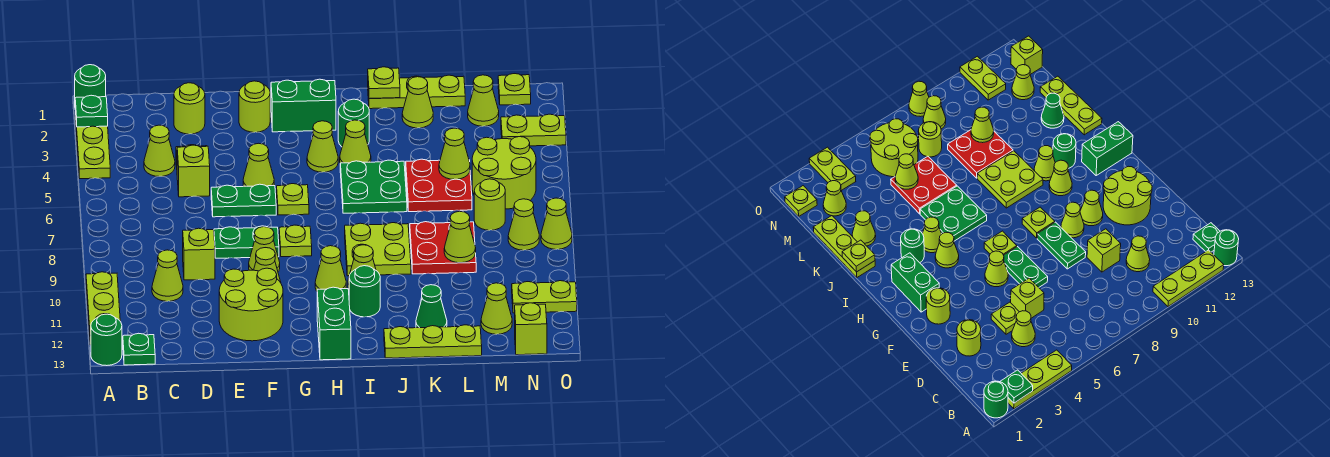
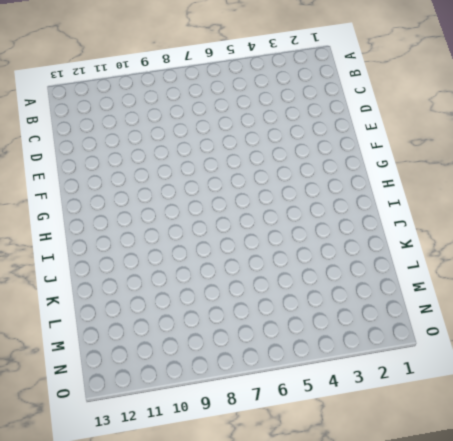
none -> green 1x1 round brick [75,65,106,98]
none -> lime 1x3 plate [75,111,110,179]
none -> lime 1x3 plate [86,272,120,345]
none -> green 1x1 round brick [91,314,122,366]

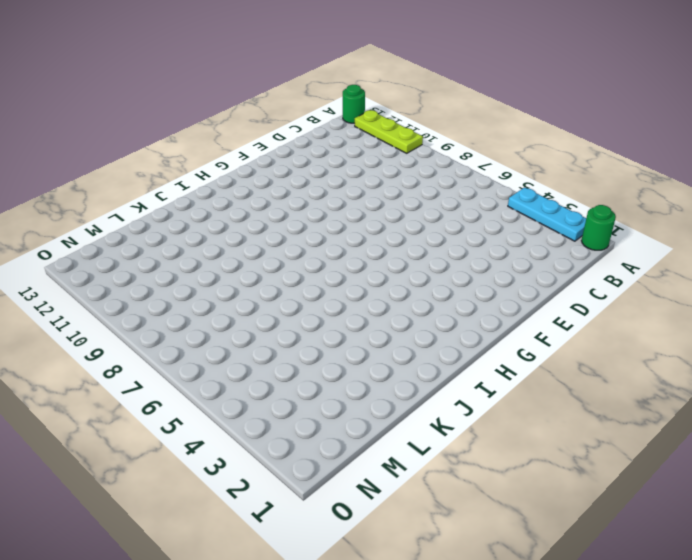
cyan 1x3 plate [508,187,586,241] -> lime 1x3 plate [75,111,110,179]
none -> green 1x1 plate [123,333,155,365]
none -> lime 1x1 cone [144,125,175,177]
none -> lime 1x1 cone [152,250,183,301]
none -> lime 1x1 round brick [174,83,205,134]

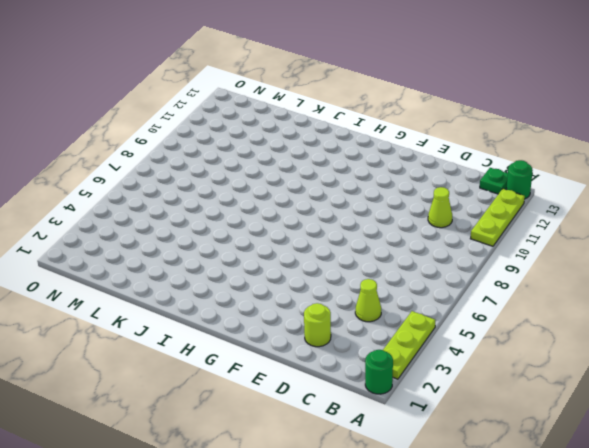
none -> lime 1x1 plate [991,302,1019,334]
none -> lime 1x1 brick [177,145,210,197]
none -> lime 1x1 brick [183,228,215,280]
none -> green 1x2 plate [211,184,276,217]

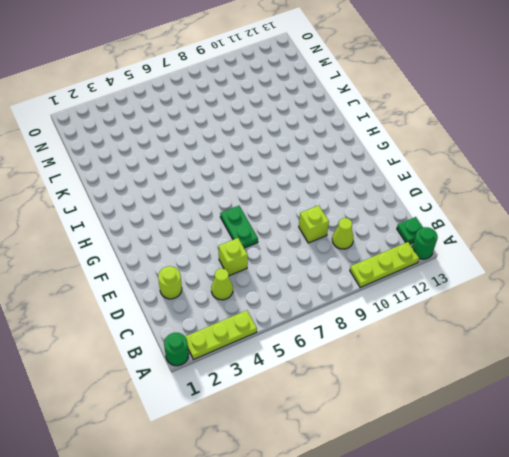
none -> lime 1x1 plate [991,302,1019,334]
none -> green 1x2 plate [214,226,279,258]
none -> lime 2x2 round brick [219,268,283,341]
none -> lime 1x1 round brick [239,81,270,132]

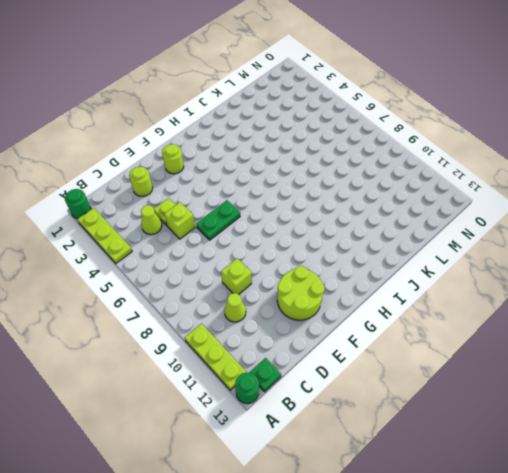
none -> green 1x2 plate [214,226,279,258]
none -> lime 1x1 cone [243,143,274,186]
none -> lime 1x1 cone [249,227,280,272]
none -> lime 1x1 cone [254,248,281,283]

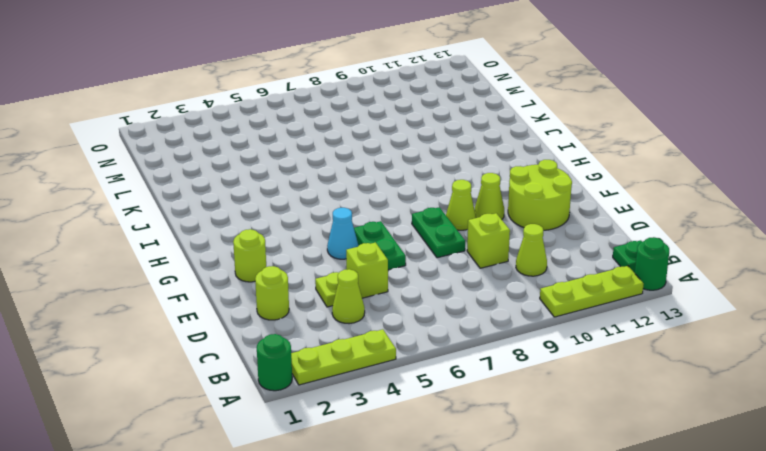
cyan 1x1 cone [327,208,358,259] -> lime 1x1 cone [243,143,274,186]
none -> green 1x2 brick [271,79,336,132]
none -> lime 1x1 plate [277,184,309,215]
none -> lime 1x1 plate [279,225,312,257]
none -> lime 1x1 cone [307,121,338,172]

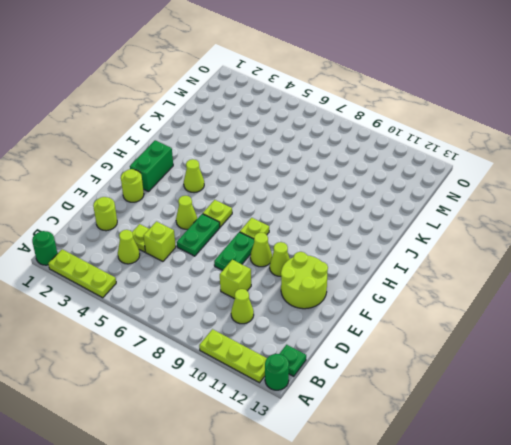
none -> lime 1x1 cone [315,246,346,291]
none -> green 1x2 brick [317,287,351,360]
none -> green 1x1 round brick [338,99,369,147]
none -> lime 1x1 cone [340,120,371,163]

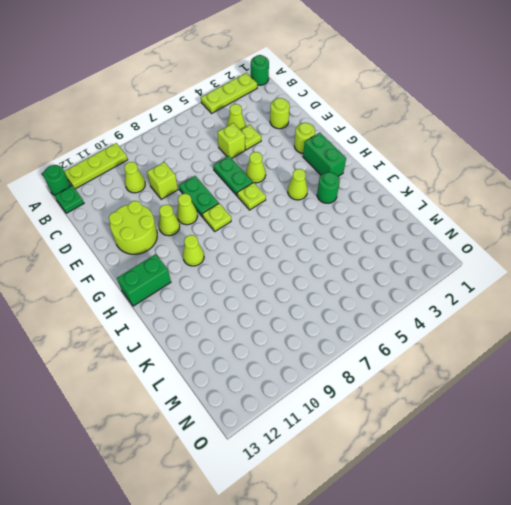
none -> lime 1x1 cone [340,120,371,163]
none -> green 2x2 plate [340,160,407,213]
none -> lime 2x2 plate [345,223,411,276]
none -> lime 1x1 cone [348,245,376,289]

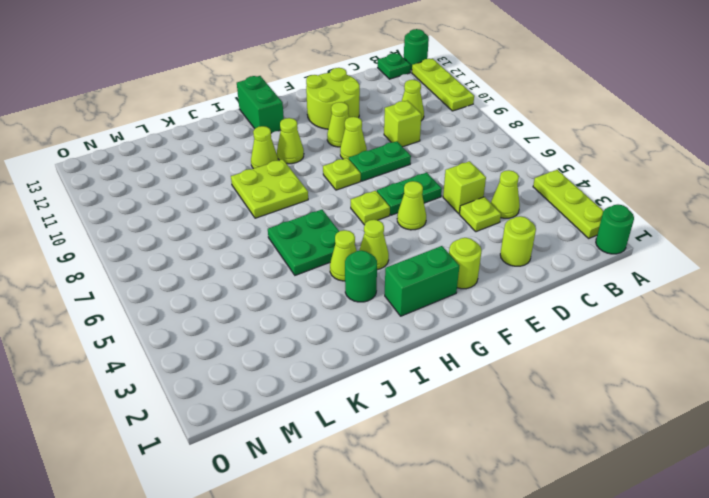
none -> green 1x1 round brick [349,266,380,317]
none -> lime 1x3 plate [368,75,465,109]
none -> lime 1x3 plate [384,325,482,358]
none -> lime 1x1 cone [402,77,433,128]

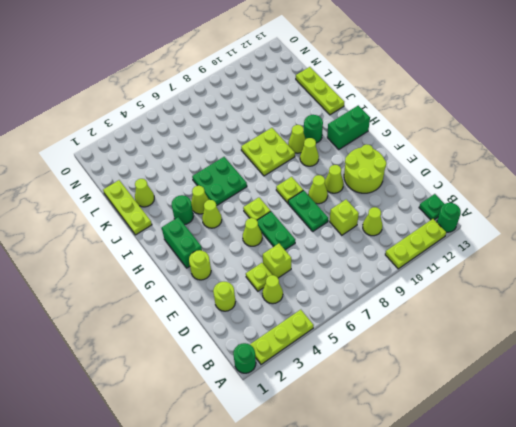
none -> red 2x2 plate [406,159,472,212]
none -> red 2x2 plate [410,222,476,274]
none -> green 1x1 cone [416,285,447,328]
none -> lime 1x1 cone [468,75,499,126]

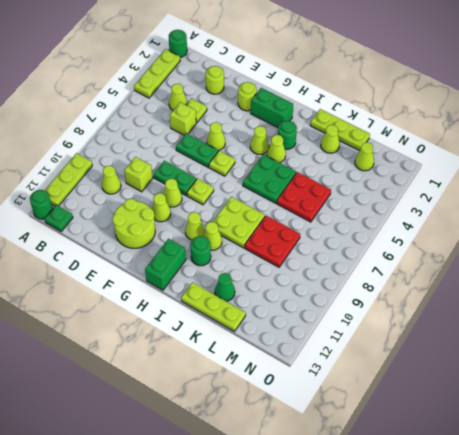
none -> lime 2x2 round brick [472,137,536,209]
none -> lime 1x1 round brick [474,179,505,230]
none -> lime 1x1 cone [481,283,512,334]
none -> lime 1x1 plate [498,74,531,105]

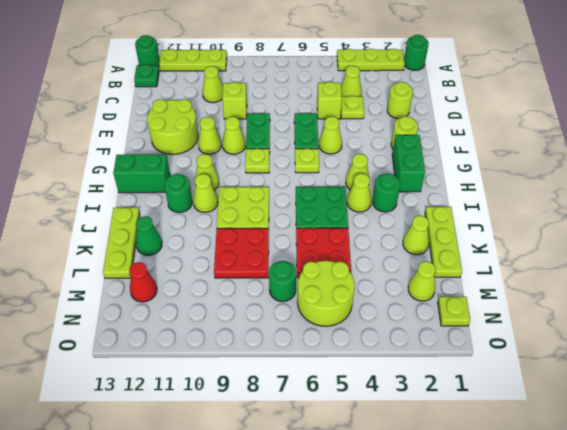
green 1x1 round brick [269,261,296,302] -> lime 1x1 round brick [474,179,505,230]
red 1x1 cone [129,262,157,302] -> lime 1x1 cone [481,283,512,334]
none -> lime 1x2 plate [501,114,566,146]
none -> lime 1x1 cone [508,199,539,250]
none -> lime 1x2 plate [512,281,577,313]
none -> lime 1x1 brick [515,303,547,355]

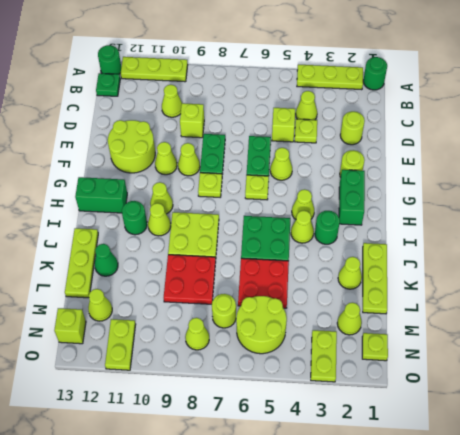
none -> lime 1x1 cone [541,198,572,249]
none -> green 1x1 plate [75,95,108,127]
none -> lime 1x1 plate [368,67,400,99]
none -> lime 1x1 cone [439,128,470,179]

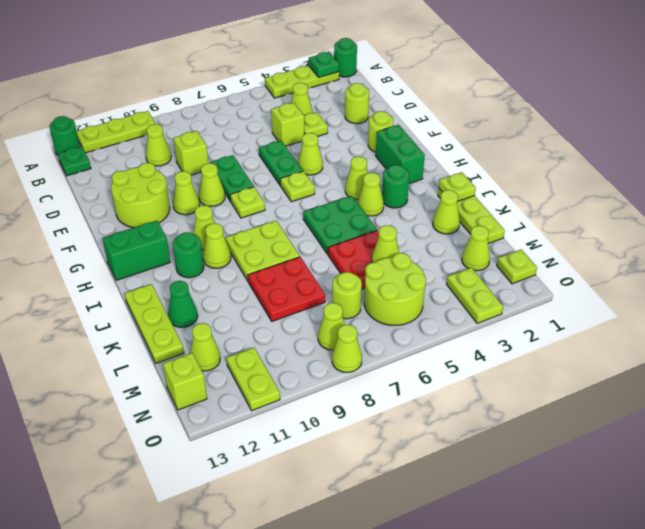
none -> lime 1x1 cone [444,211,476,263]

